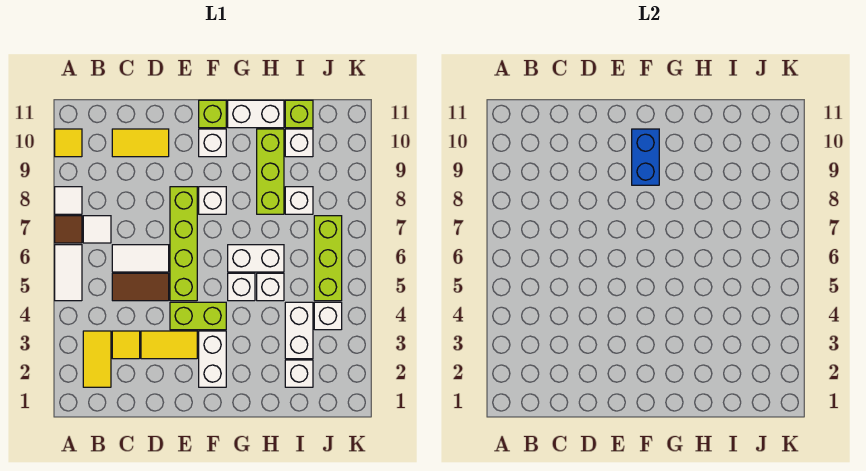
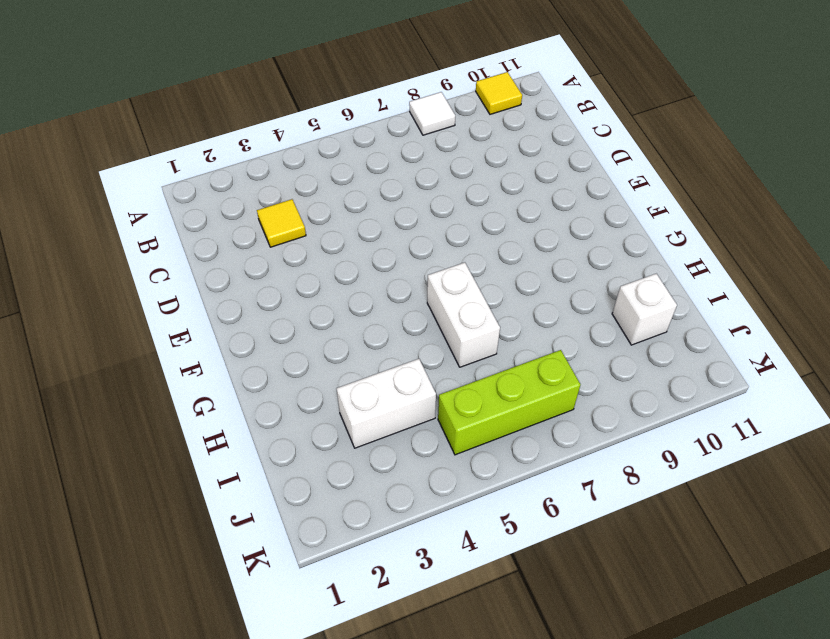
none -> white 1x2 tile [55,245,82,301]
none -> brown 1x1 tile [55,216,82,243]
none -> yellow 1x2 tile [83,331,111,387]
none -> white 1x1 tile [83,216,111,243]

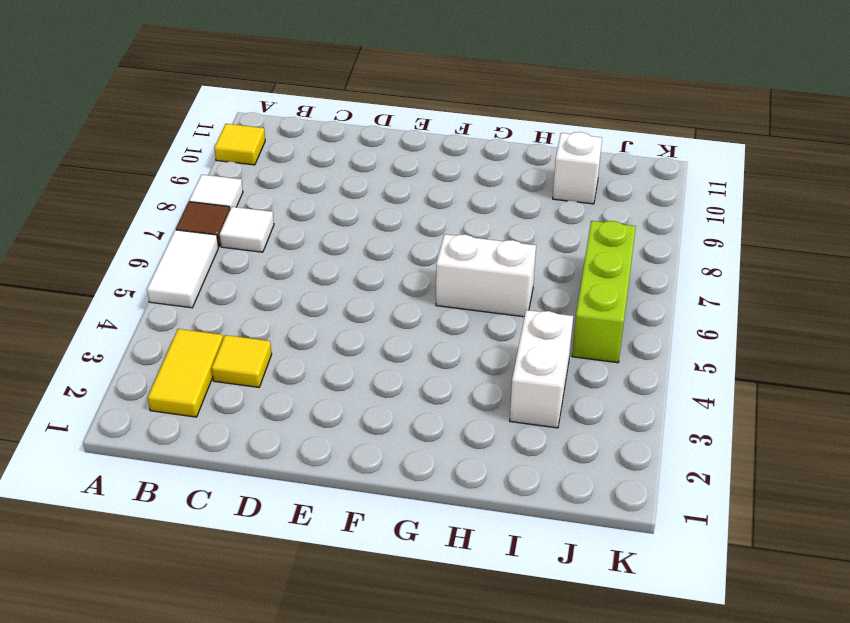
none -> brown 1x2 tile [112,273,169,301]
none -> white 1x2 tile [112,245,169,272]
none -> yellow 1x2 tile [112,129,169,157]
none -> yellow 1x2 tile [141,331,197,359]

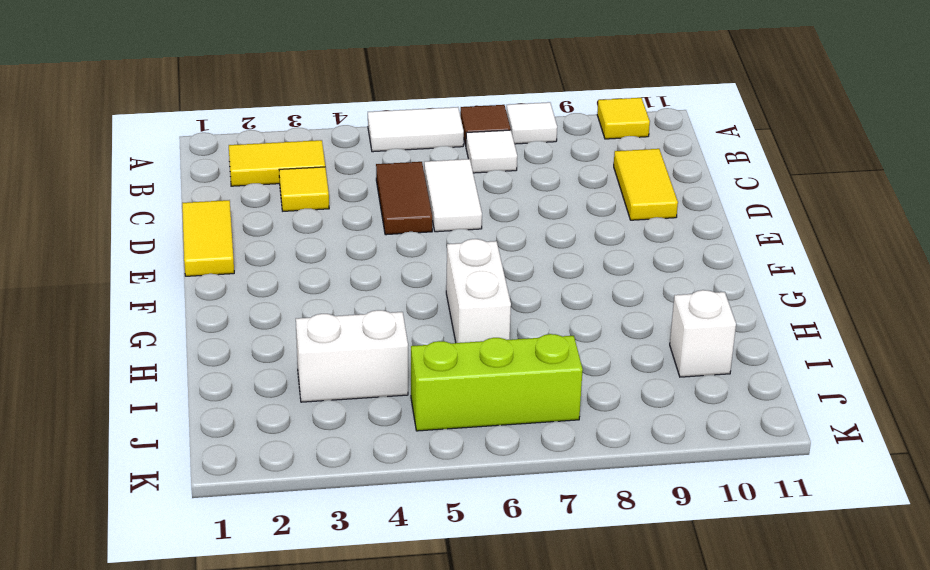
yellow 1x2 tile [182,200,234,276] -> yellow 1x2 tile moved to [141,331,197,359]
none -> lime 1x2 brick [170,302,226,330]
none -> lime 1x4 brick [170,187,197,301]
none -> white 1x2 brick [199,331,226,387]
none -> white 1x1 brick [199,187,226,214]

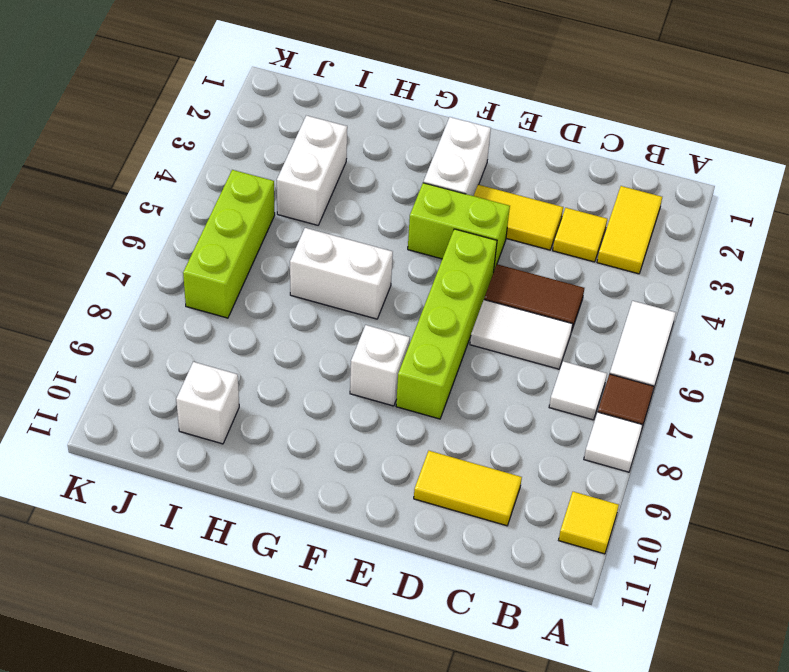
none -> white 1x1 brick [199,129,226,157]
none -> lime 1x1 brick [199,100,226,128]
none -> white 1x1 brick [228,273,255,301]
none -> white 1x2 brick [228,100,284,128]

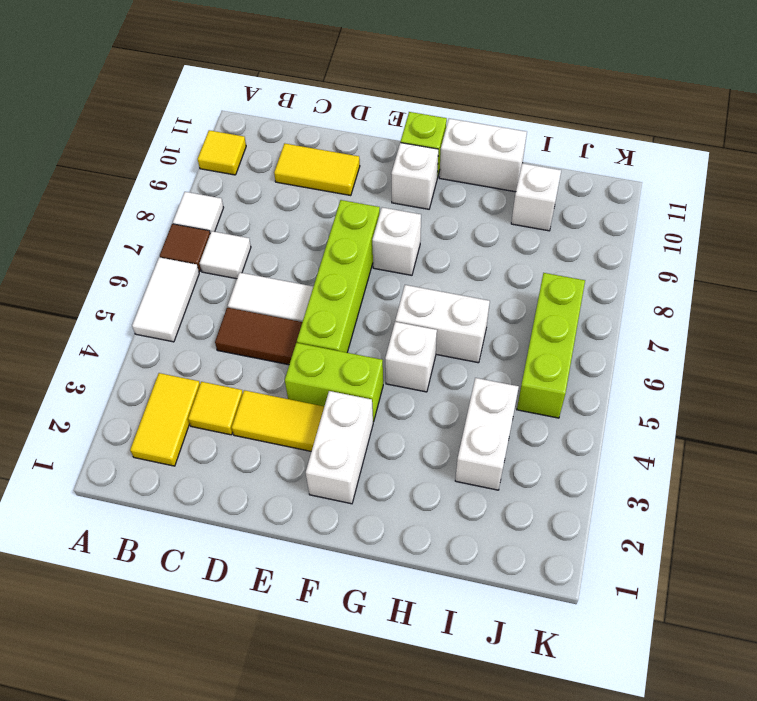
none -> white 1x1 brick [257,273,284,301]
none -> lime 1x3 brick [257,129,284,214]
none -> white 1x1 brick [285,360,313,387]
none -> white 1x1 brick [285,187,313,214]

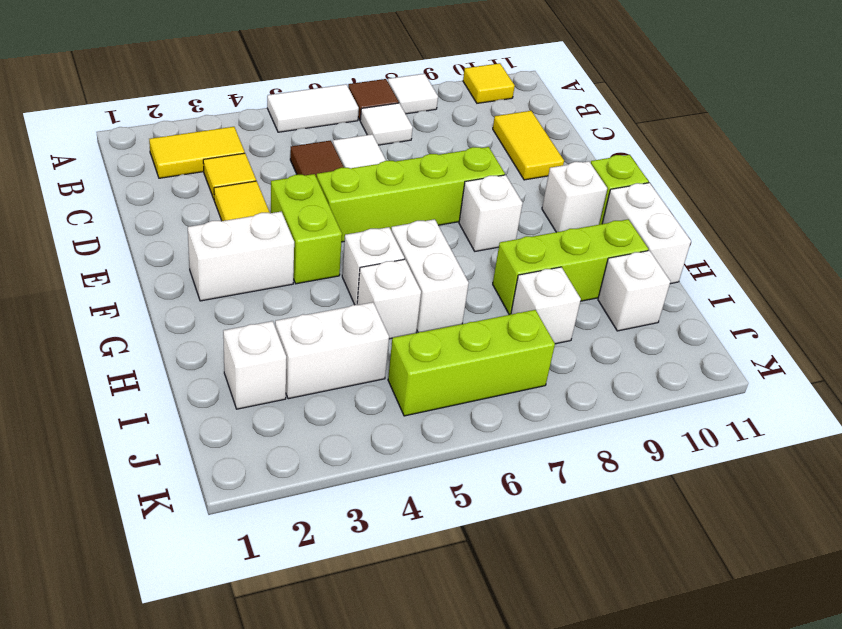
none -> lime 1x1 brick [285,100,313,128]
none -> white 1x1 brick [314,302,342,330]
none -> blue 1x2 brick [632,129,659,185]

